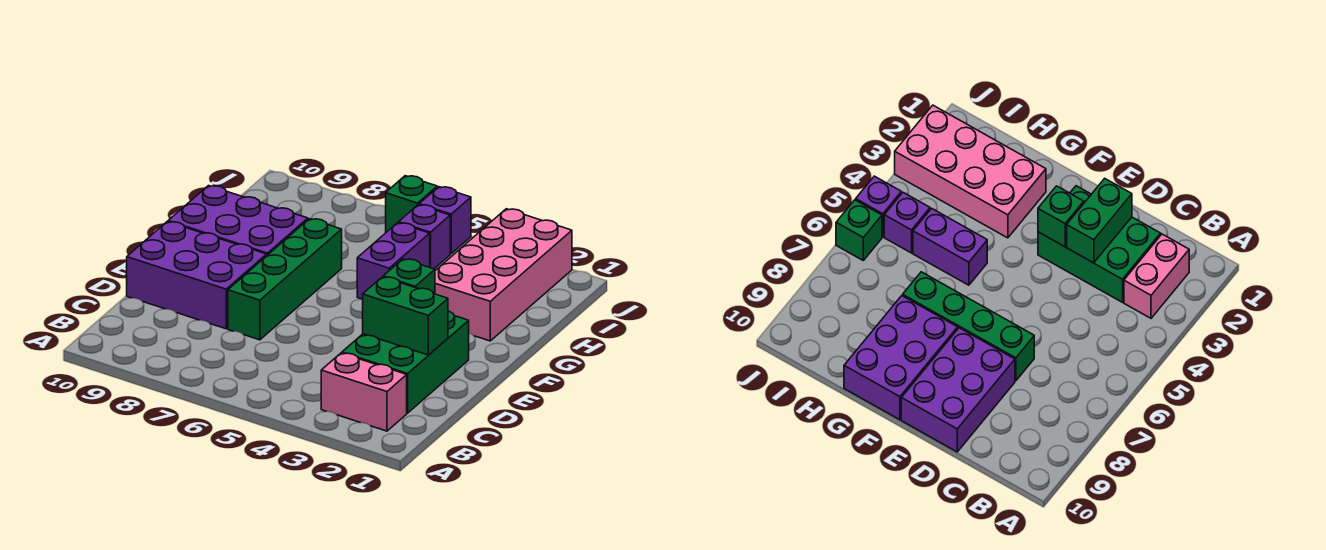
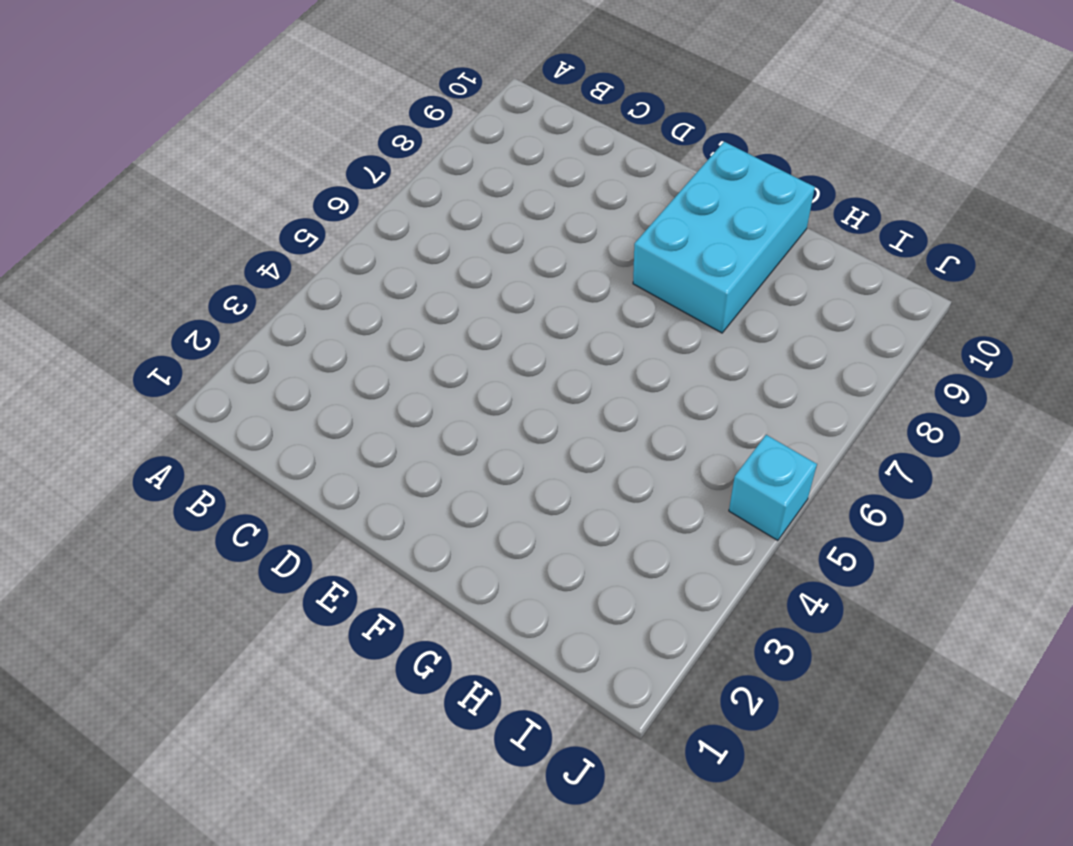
cyan 2x3 brick [633,142,815,333] -> purple 2x3 brick [168,186,308,255]
cyan 1x1 brick [729,435,817,541] -> purple 1x1 brick [419,187,471,254]
none -> pink 1x2 brick [321,353,407,431]
none -> green 2x3 brick [342,311,469,413]
none -> green 1x4 brick [228,219,342,340]

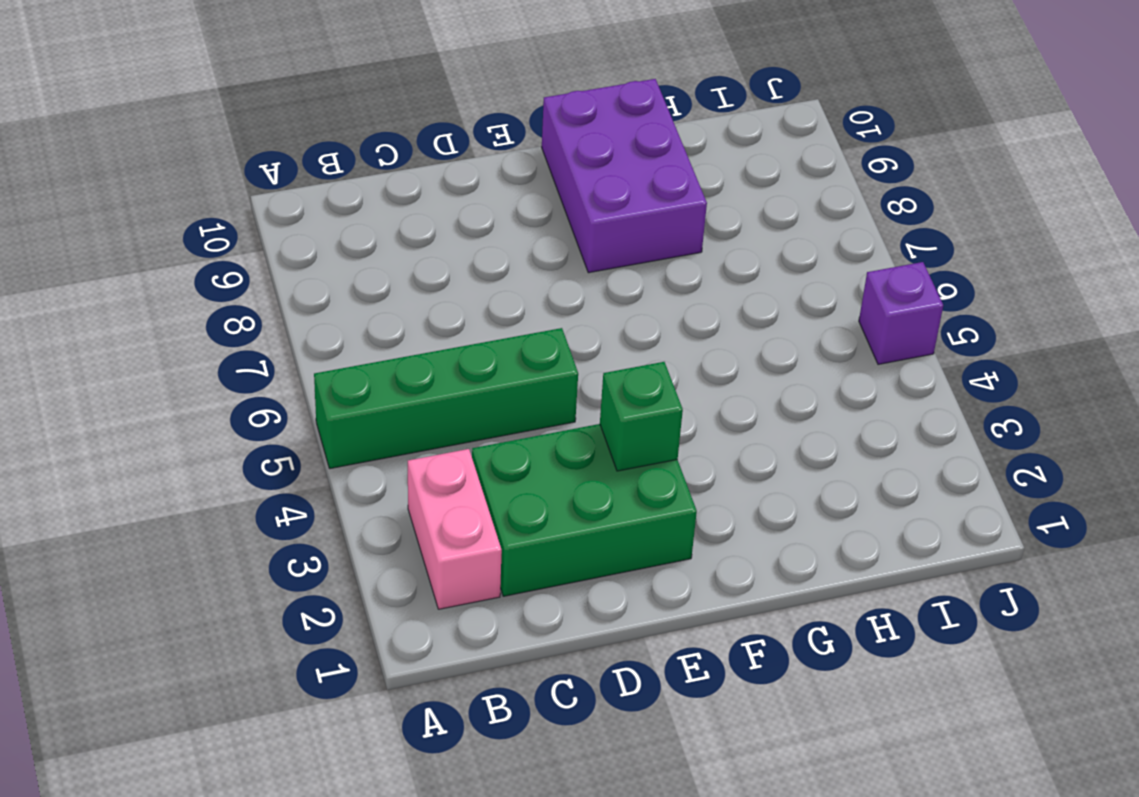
green 1x4 brick [314,328,578,468] -> green 1x4 brick moved to [228,219,342,340]
none -> purple 2x3 brick [127,222,267,329]
none -> pink 2x4 brick [435,209,572,341]
none -> purple 1x2 brick [357,223,430,299]

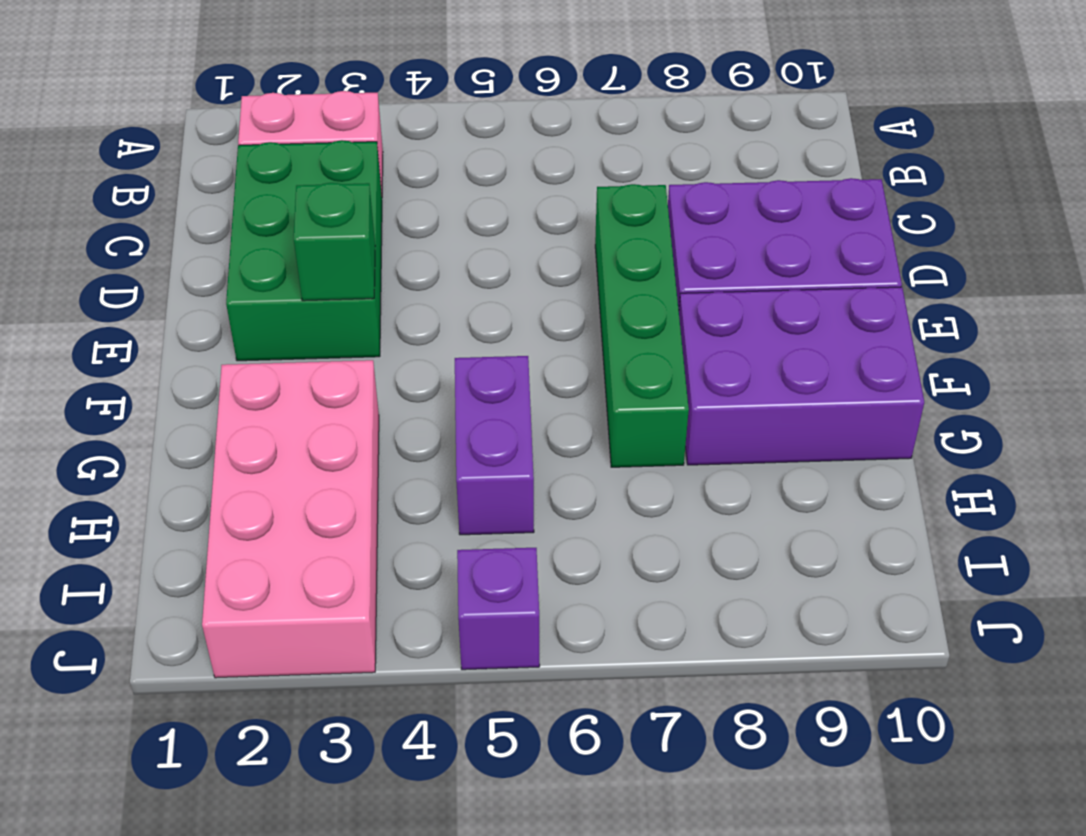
none -> purple 1x1 brick [399,205,450,269]
none -> green 1x1 brick [386,176,437,232]
none -> green 1x2 brick [363,277,448,355]

